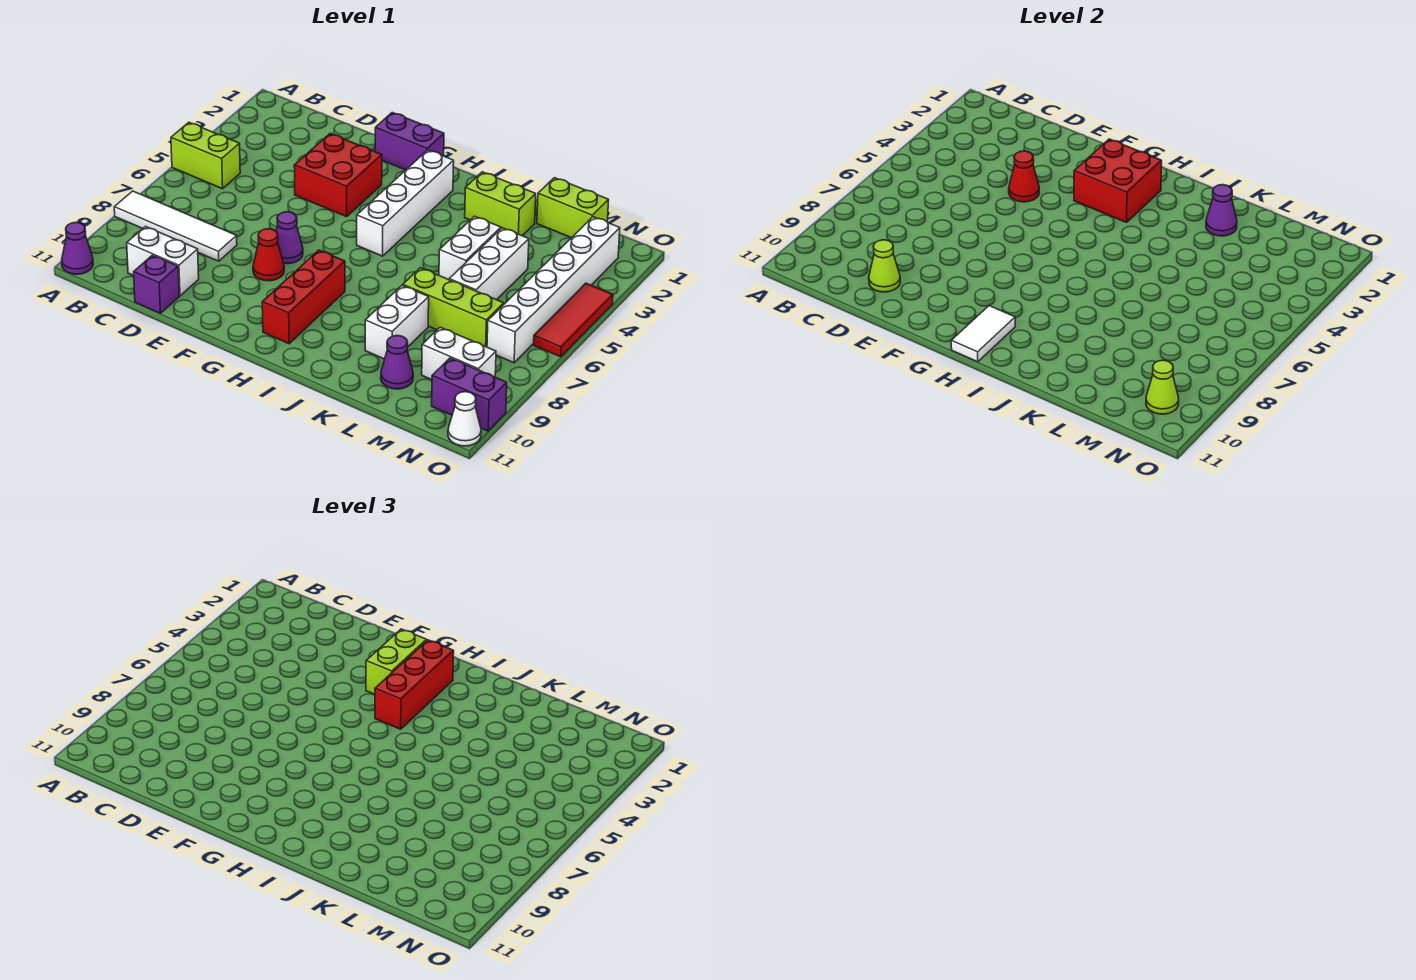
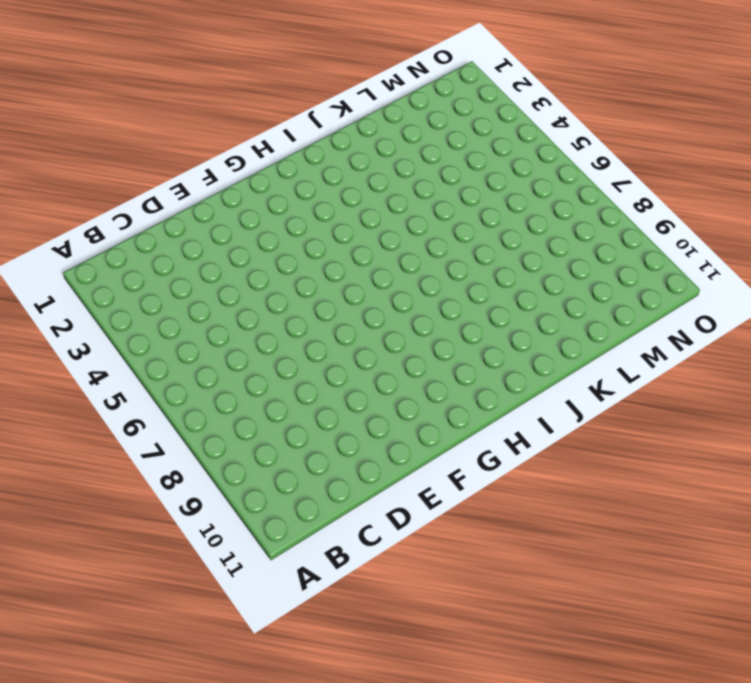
none -> lime 1x2 brick [171,122,240,189]
none -> white 1x4 tile [114,191,237,261]
none -> purple 1x1 cone [62,222,93,274]
none -> white 1x2 brick [127,227,199,296]

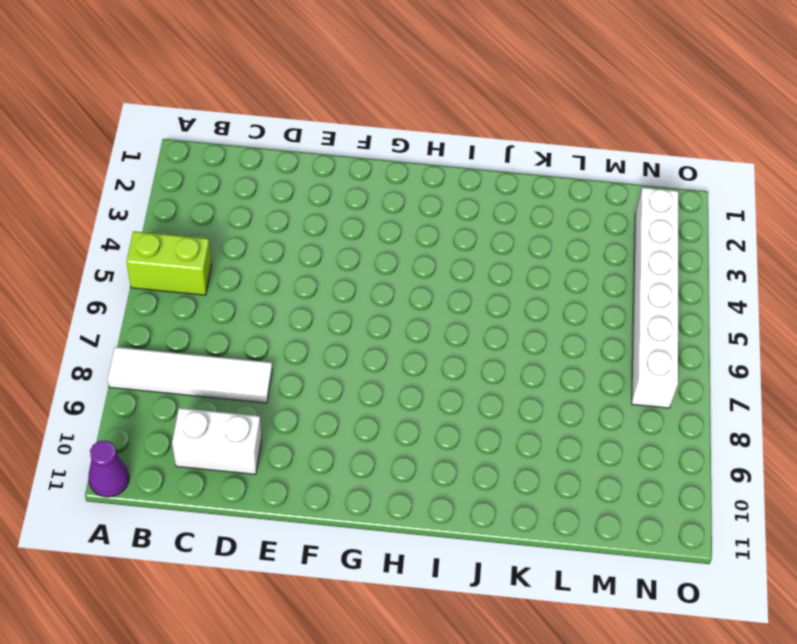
none -> purple 1x1 brick [134,255,179,313]
none -> red 2x2 brick [294,134,382,217]
none -> purple 1x2 brick [375,113,444,170]
none -> purple 1x1 cone [276,212,303,264]

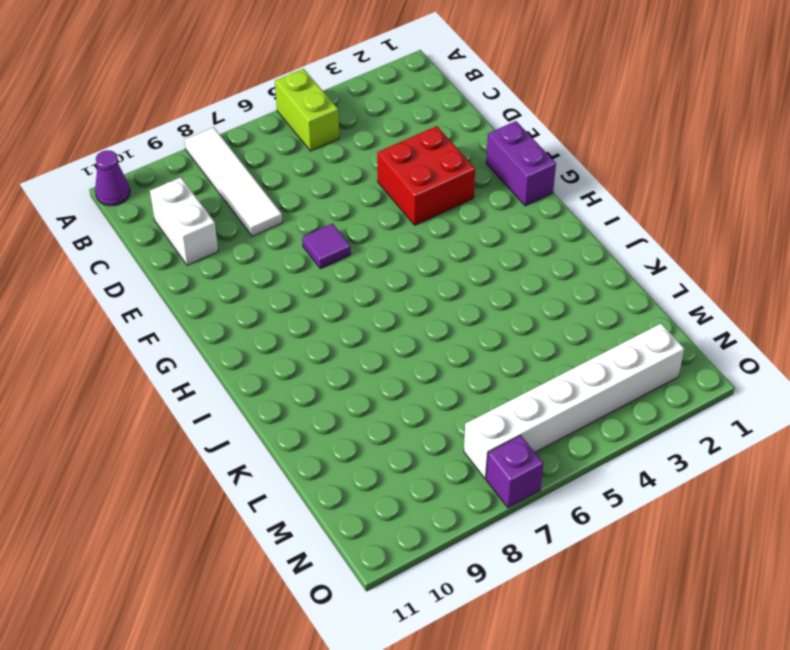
purple 1x1 tile [302,223,351,269] -> purple 1x1 cone [276,212,303,264]
purple 1x1 brick [486,436,544,508] -> purple 1x1 brick moved to [134,255,179,313]
none -> red 1x1 cone [253,229,284,281]
none -> white 1x4 brick [357,150,454,256]
none -> red 1x3 brick [262,250,345,344]
none -> lime 1x2 brick [465,172,536,236]

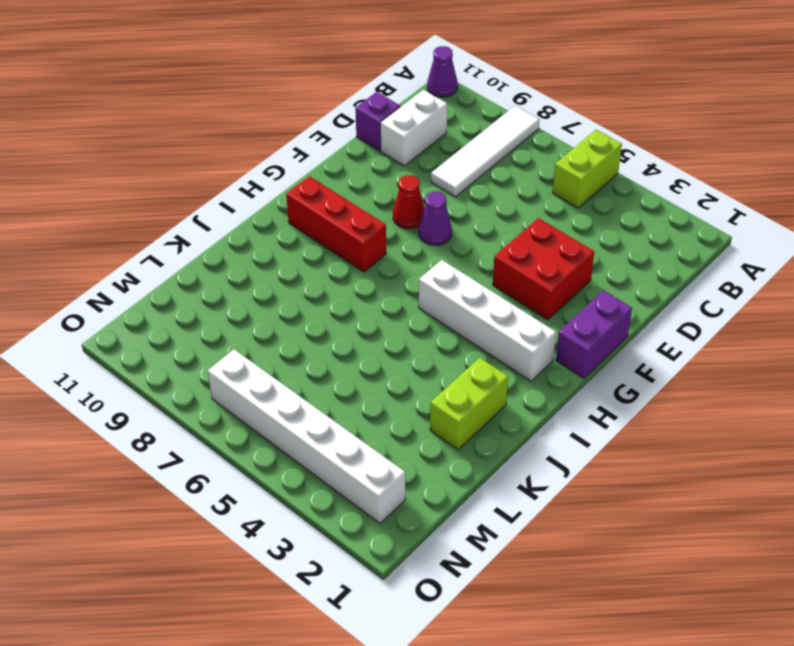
none -> white 1x2 brick [439,216,501,280]
none -> lime 1x3 brick [403,268,504,347]
none -> white 1x2 brick [365,285,429,359]
none -> lime 1x2 brick [537,178,609,238]

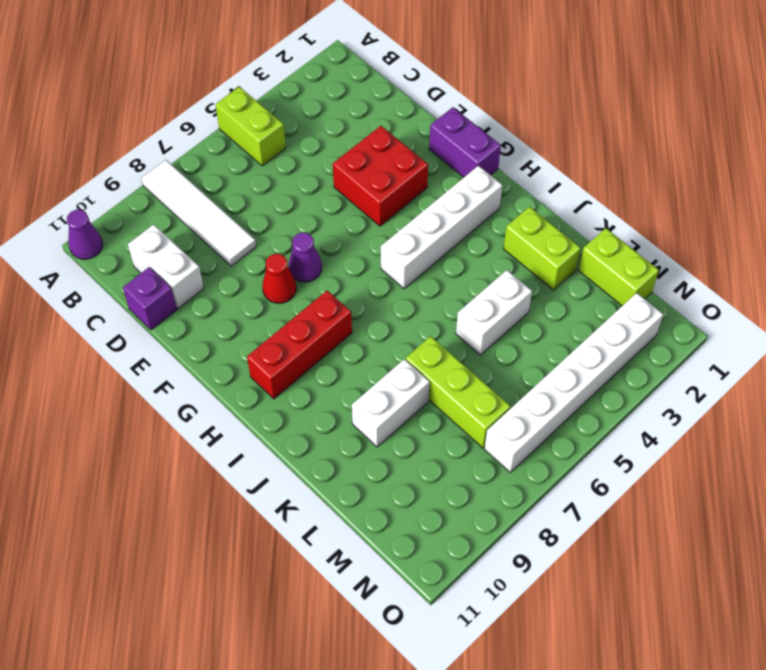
none -> white 1x3 brick [449,228,529,300]
none -> purple 1x1 cone [381,336,413,389]
none -> white 1x2 brick [422,327,496,380]
none -> purple 1x2 brick [432,358,507,431]

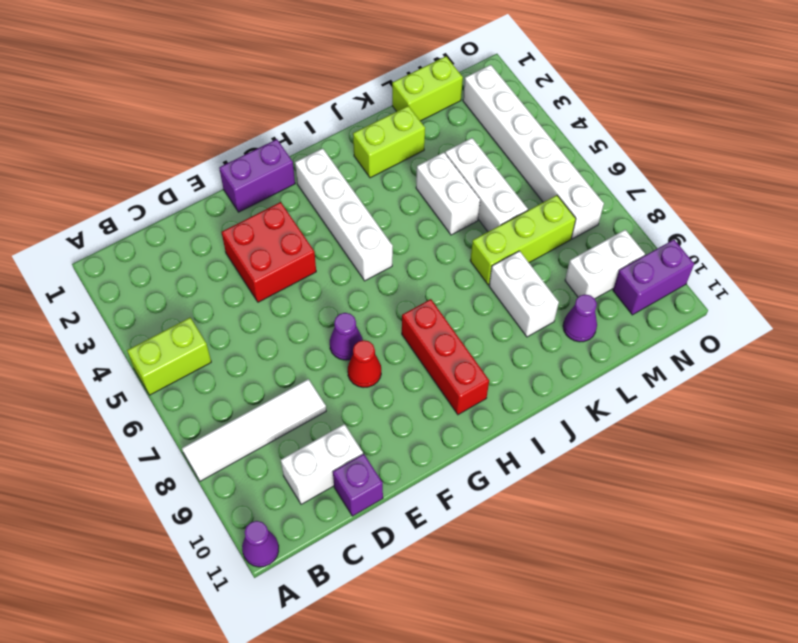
none -> red 1x3 tile [534,283,613,357]
none -> white 1x1 cone [448,392,481,446]
none -> lime 1x1 cone [869,240,900,292]
none -> red 1x1 cone [1009,151,1039,202]

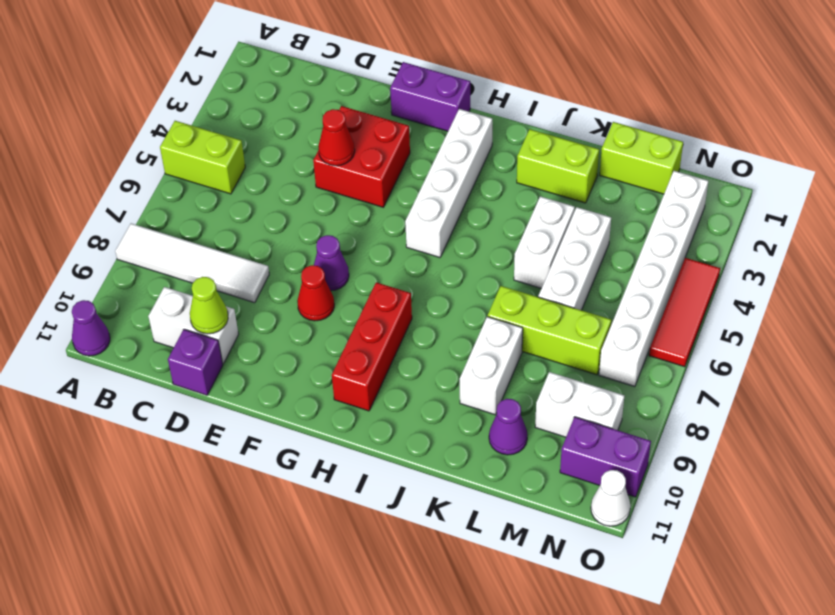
none -> red 2x2 brick [1074,139,1162,222]
none -> white 1x2 tile [951,306,1015,362]
none -> purple 1x1 cone [1206,185,1237,236]
none -> lime 1x1 cone [1146,360,1179,414]

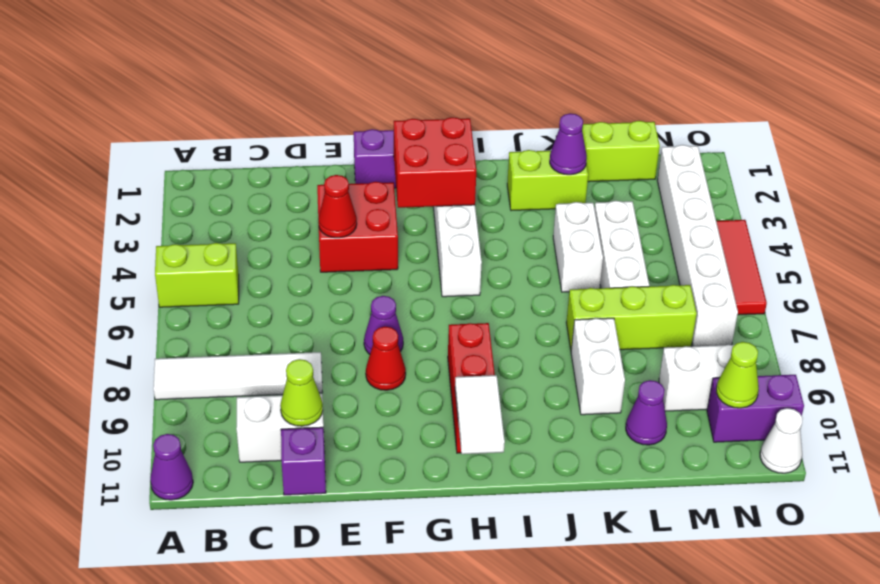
none -> lime 1x2 brick [366,629,427,695]
none -> red 1x3 brick [375,640,454,729]

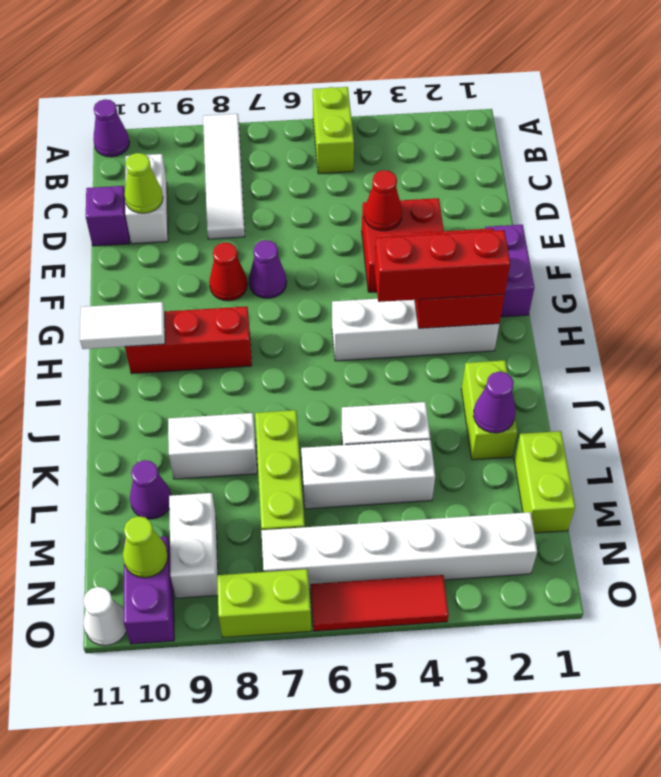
lime 1x2 brick [217,569,311,638] -> lime 1x2 brick moved to [366,629,427,695]

